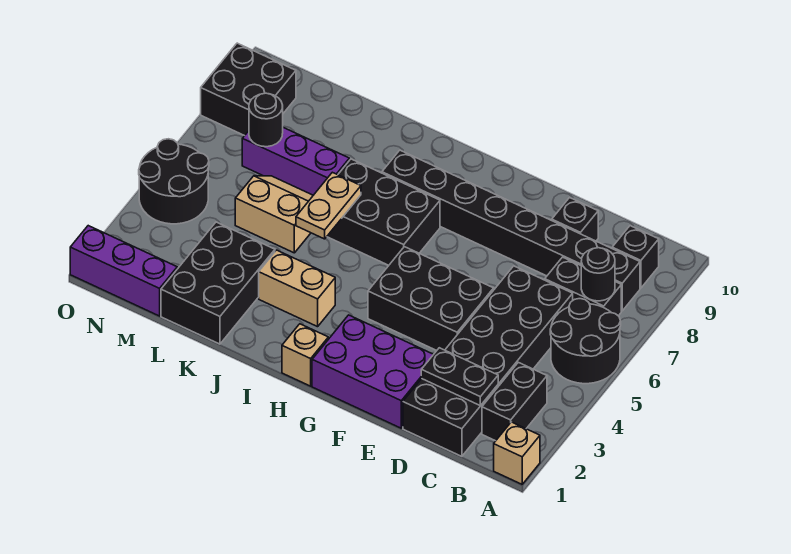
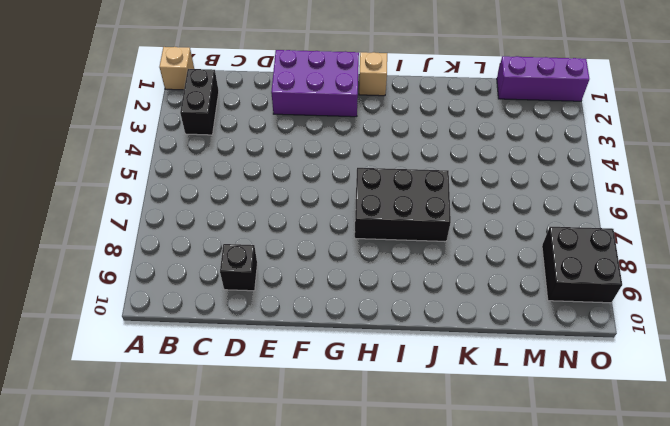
none -> black 2x2 round brick [550,299,621,384]
none -> black 1x2 brick [545,257,621,316]
none -> black 1x8 brick [382,150,640,311]

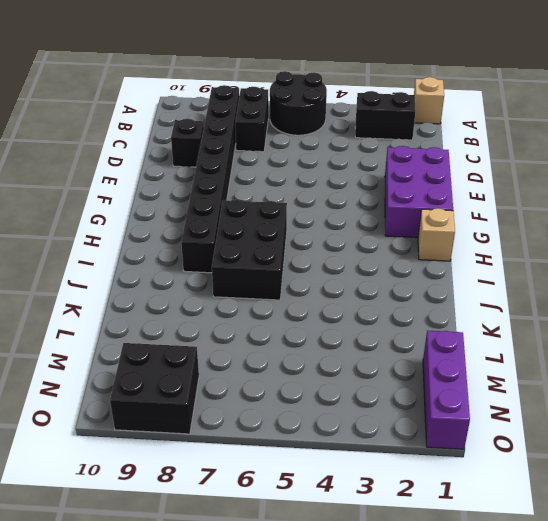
none -> black 1x1 brick [612,226,659,288]
none -> black 2x6 brick [403,266,573,456]
none -> black 2x3 brick [368,247,494,351]

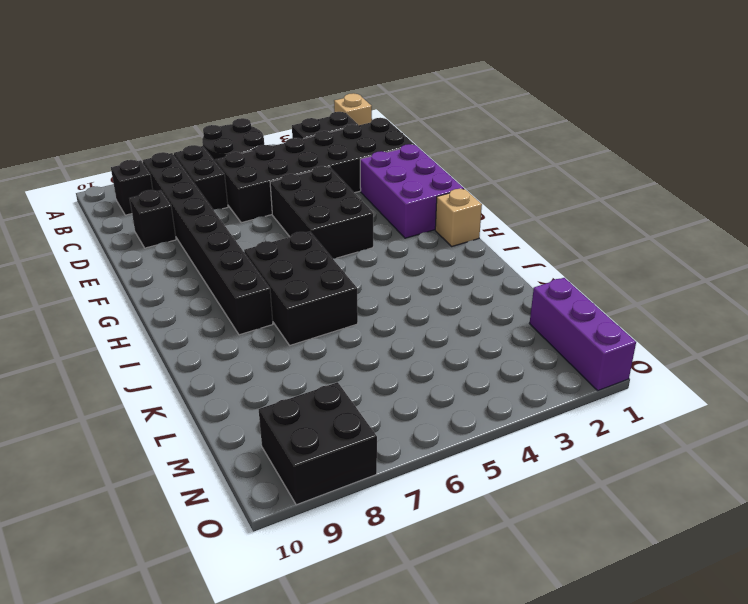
none -> tan 1x2 brick [259,250,335,327]
none -> black 2x3 brick [161,222,275,344]
none -> tan 2x2 slope [235,176,313,253]

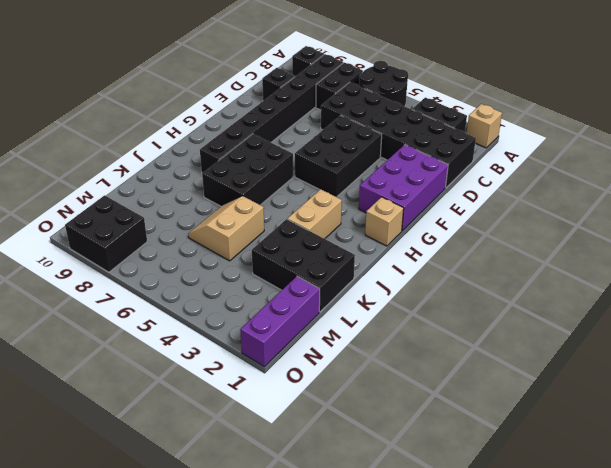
none -> purple 1x3 brick [242,128,349,195]
none -> black 2x2 round brick [139,139,209,224]
none -> black 1x1 round brick [581,248,615,301]

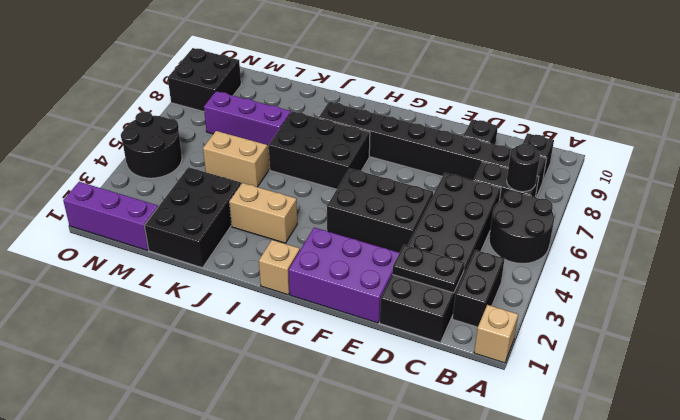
none -> tan 1x2 plate [296,172,361,239]
none -> black 1x1 round brick [249,93,283,147]

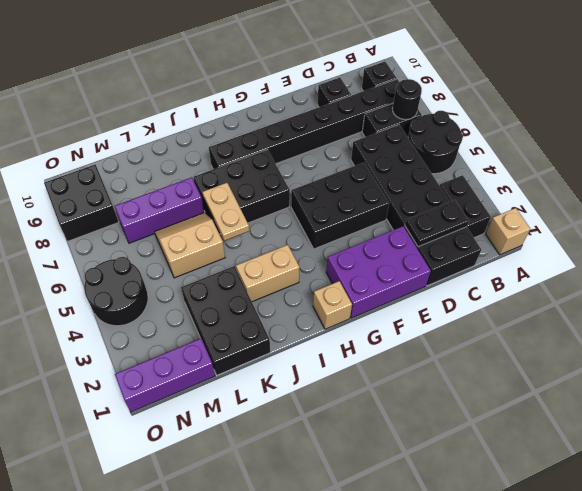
none -> black 1x1 round brick [249,93,283,147]

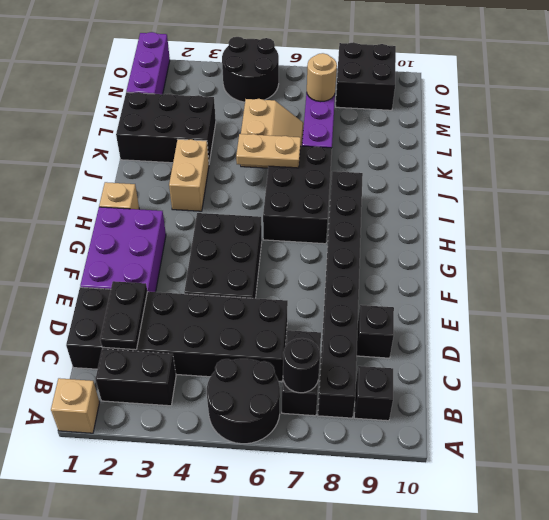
tan 1x1 round brick [307,53,337,102] -> black 1x1 round brick [249,93,283,147]

